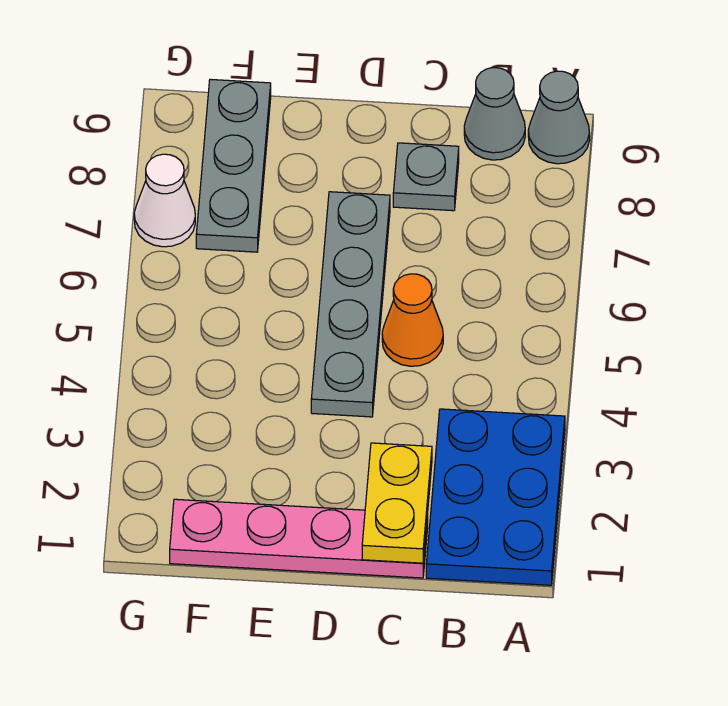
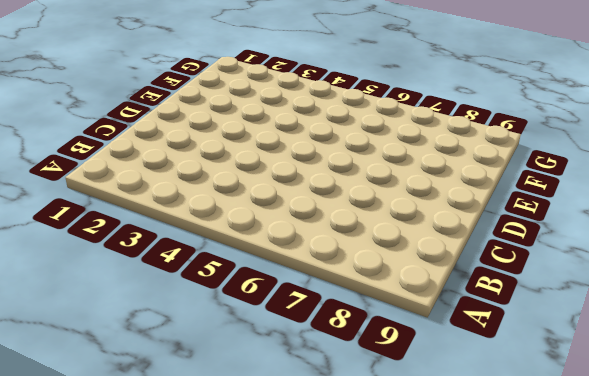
none -> blue 2x3 plate [426,409,565,585]
none -> grey 1x1 cone [528,71,590,164]

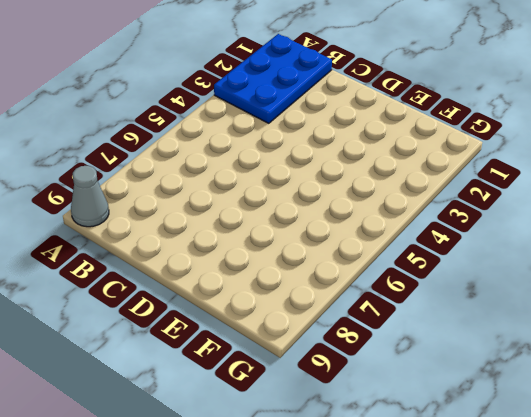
none -> grey 1x1 cone [464,68,525,160]
none -> pink 1x4 plate [170,499,428,578]

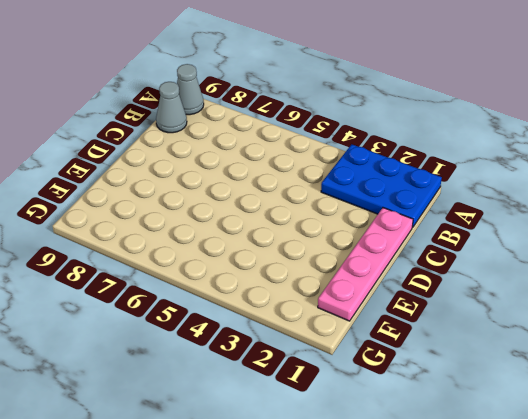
none -> orange 1x1 cone [382,274,443,366]
none -> grey 1x1 plate [393,143,459,211]

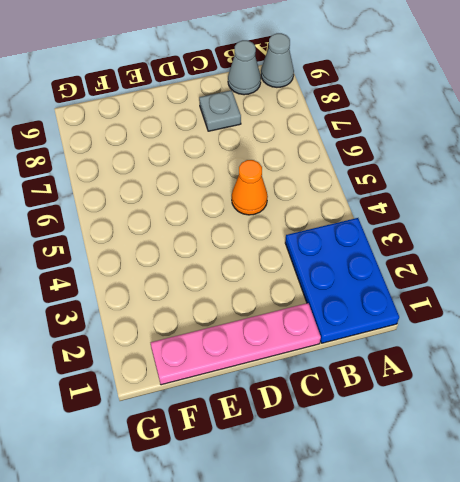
none -> grey 1x4 plate [311,192,390,417]
none -> grey 1x3 plate [196,79,271,252]

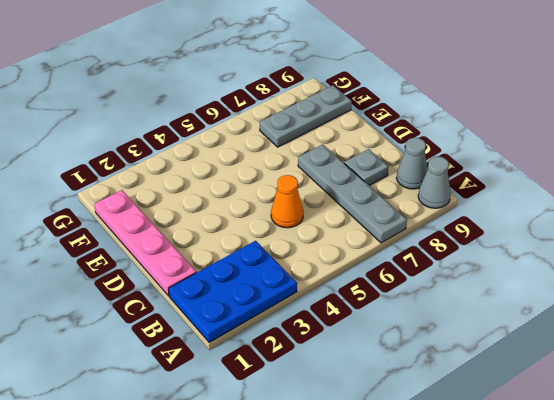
grey 1x4 plate [298,145,407,243] -> grey 1x4 plate turned to [311,192,390,417]
none -> white 1x1 cone [134,154,195,247]
none -> yellow 1x2 plate [362,443,432,563]

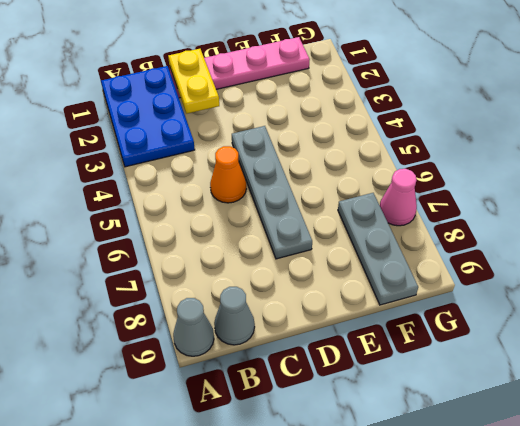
pink 1x1 cone [380,169,417,226] -> white 1x1 cone [134,154,195,247]
none -> grey 1x1 plate [393,143,459,211]

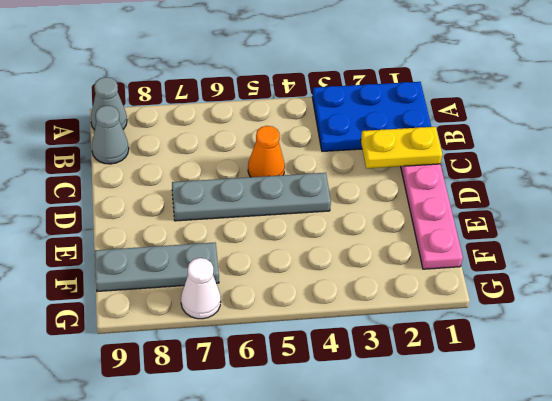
none -> grey 1x1 plate [393,143,459,211]

